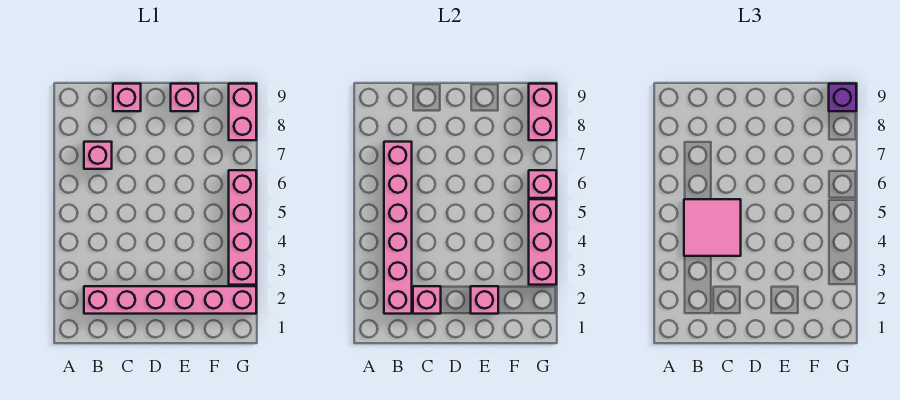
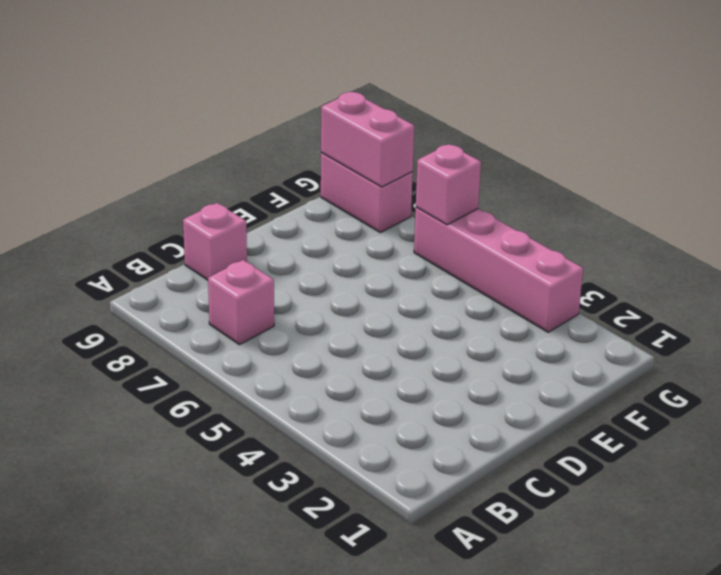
none -> pink 1x6 brick [84,286,256,314]
none -> pink 1x1 brick [171,84,198,111]
none -> pink 1x6 brick [384,142,412,314]

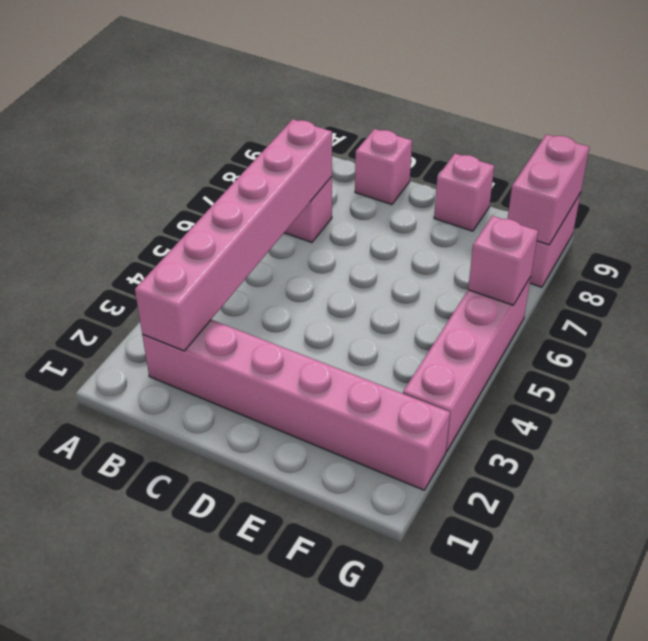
none -> pink 1x1 brick [413,286,441,314]
none -> pink 1x1 brick [471,286,498,314]
none -> pink 1x3 brick [529,199,556,285]

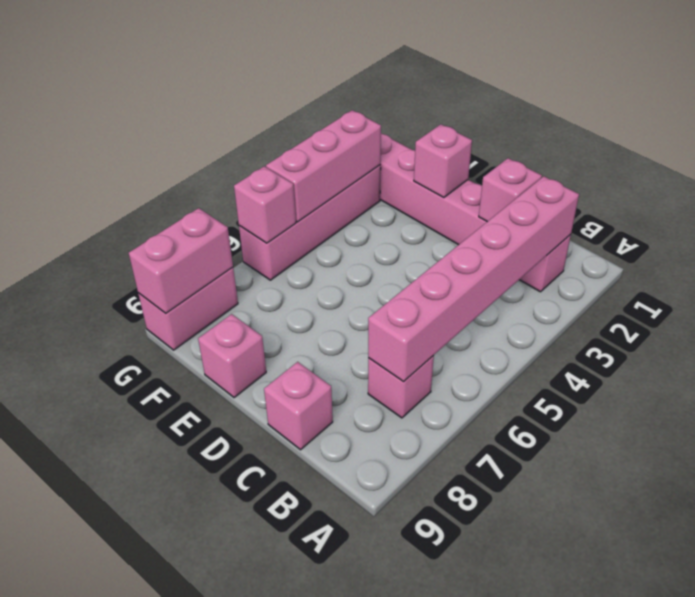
none -> pink 2x2 tile [684,199,741,256]
none -> purple 1x1 brick [829,84,856,111]

